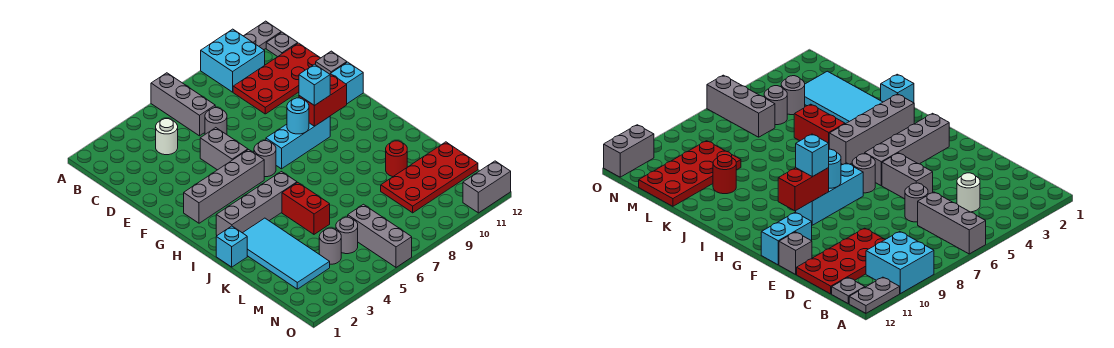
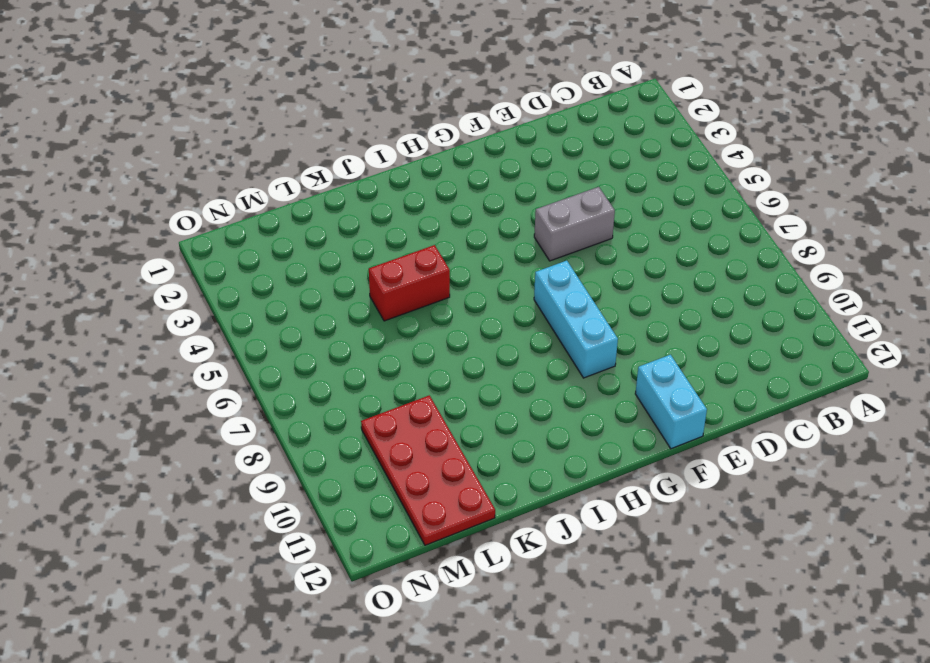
none -> grey 1x3 brick [151,73,215,136]
none -> cyan 2x2 brick [201,29,265,92]
none -> grey 1x2 plate [244,21,281,50]

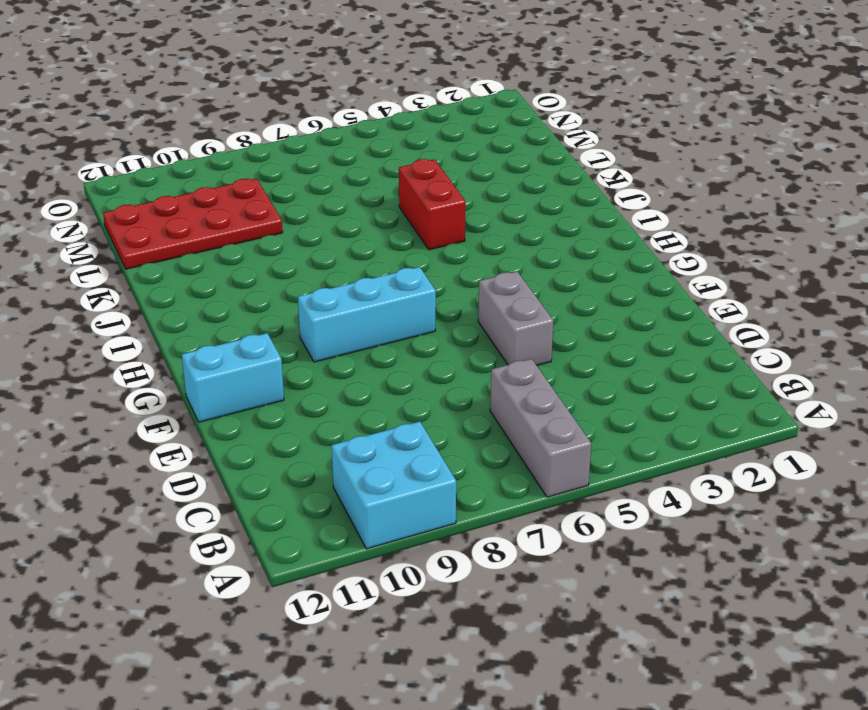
none -> grey 1x2 plate [244,21,281,50]
none -> grey 1x1 plate [266,32,298,57]
none -> white 1x1 round brick [156,119,178,155]

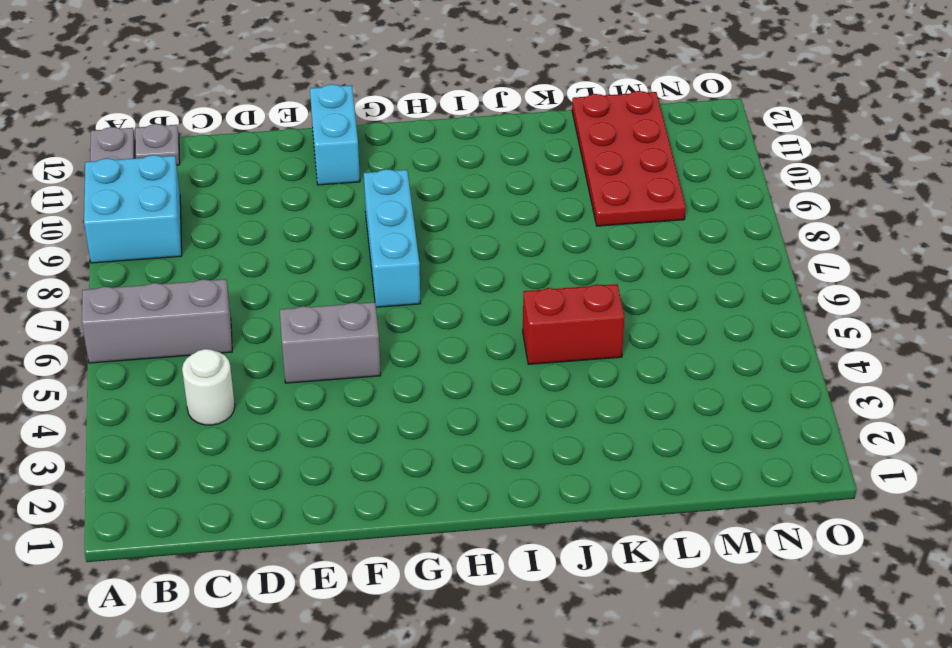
none -> red 2x4 plate [233,43,320,114]
none -> grey 1x1 round brick [205,108,227,135]
none -> grey 1x1 brick [316,51,347,74]

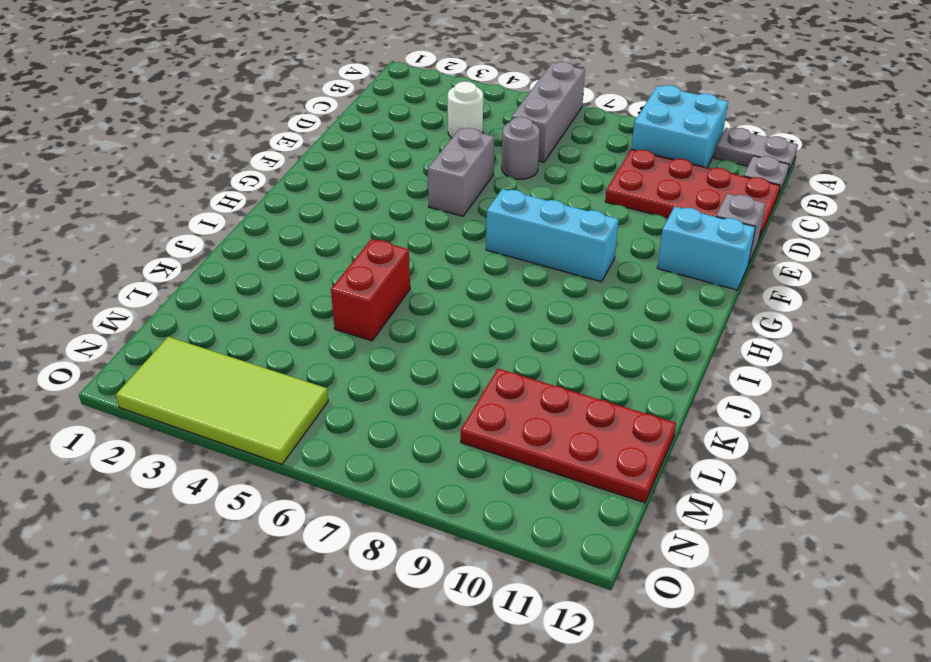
lime 2x4 tile [116,337,328,464] -> none
none -> grey 1x4 brick [184,150,264,223]
none -> grey 1x1 round brick [254,141,276,177]
none -> grey 1x4 brick [216,172,297,235]

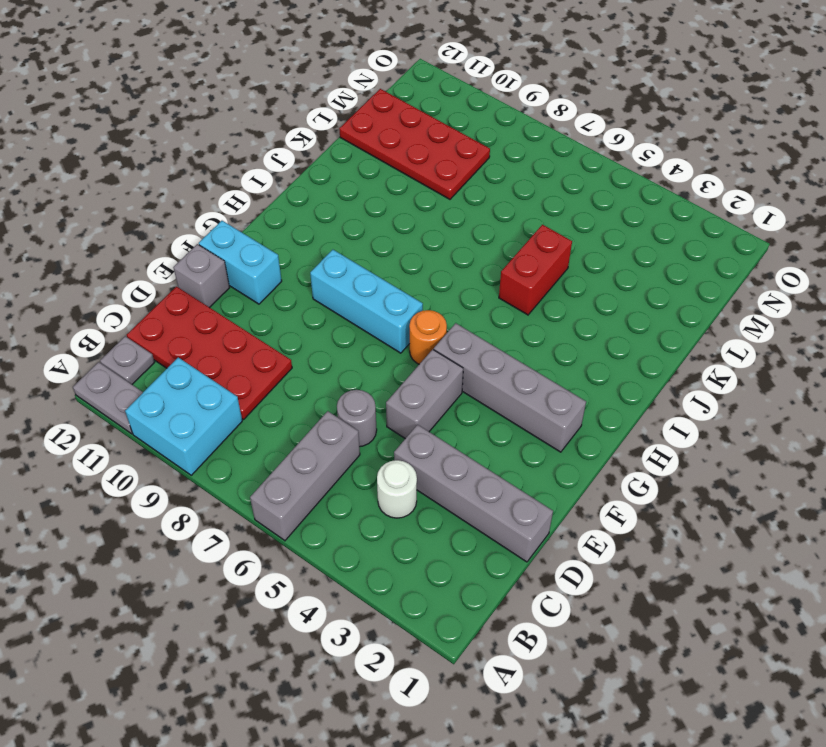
grey 1x4 brick [394,425,553,562] -> grey 1x4 brick moved to [216,172,297,235]
orange 1x1 round brick [409,310,447,364] -> grey 1x1 round brick [254,141,276,177]
none -> cyan 1x1 brick [216,226,247,267]
none -> cyan 2x4 tile [243,218,330,289]
none -> red 1x1 round brick [386,141,407,177]

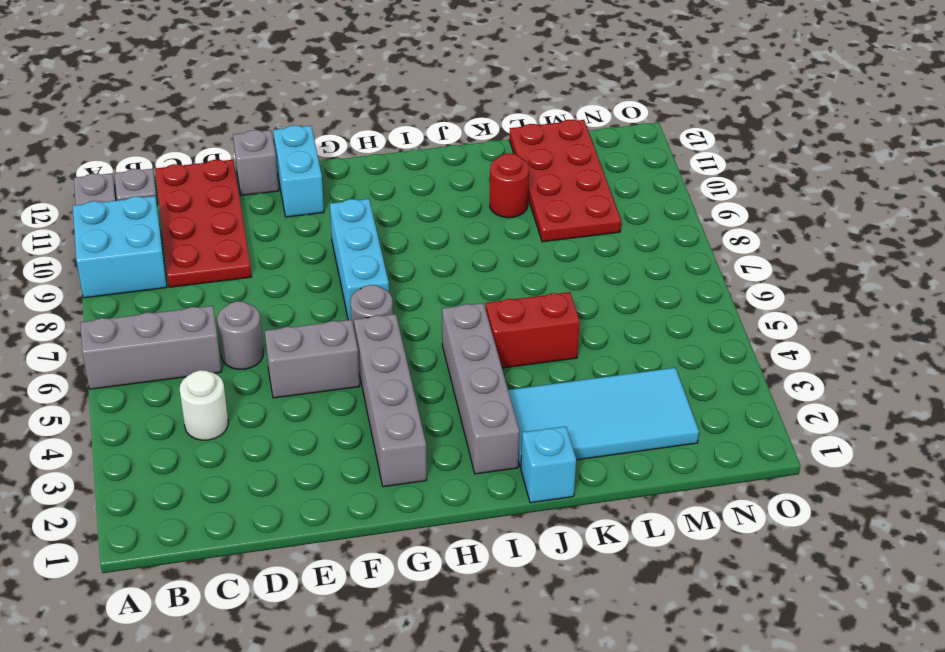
none -> grey 1x1 round brick [319,228,341,264]
none -> grey 1x1 round brick [336,217,358,254]
none -> grey 1x3 brick [348,204,412,267]

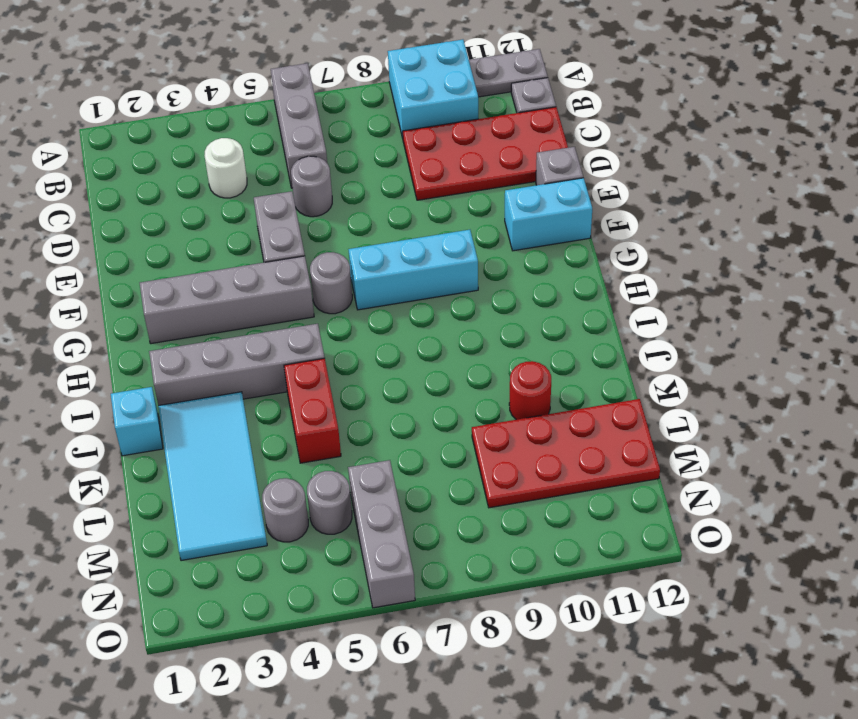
none -> grey 1x2 brick [463,161,511,213]
none -> cyan 1x1 round brick [287,98,309,134]
none -> red 1x2 brick [299,74,347,126]

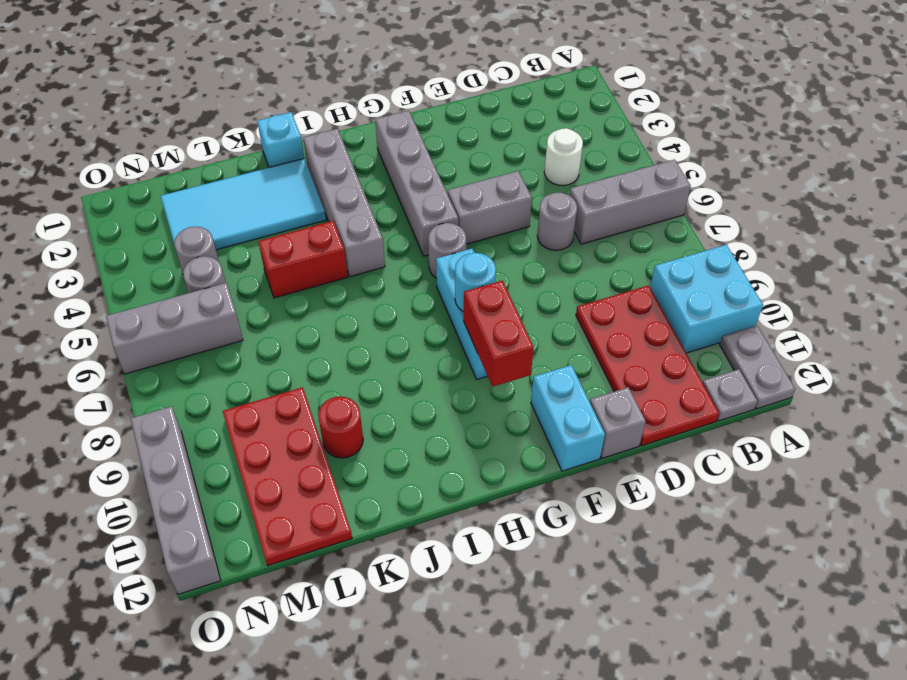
grey 1x4 brick [131,406,221,594] -> grey 1x2 brick [463,161,511,213]
none -> cyan 1x1 brick [299,64,330,106]

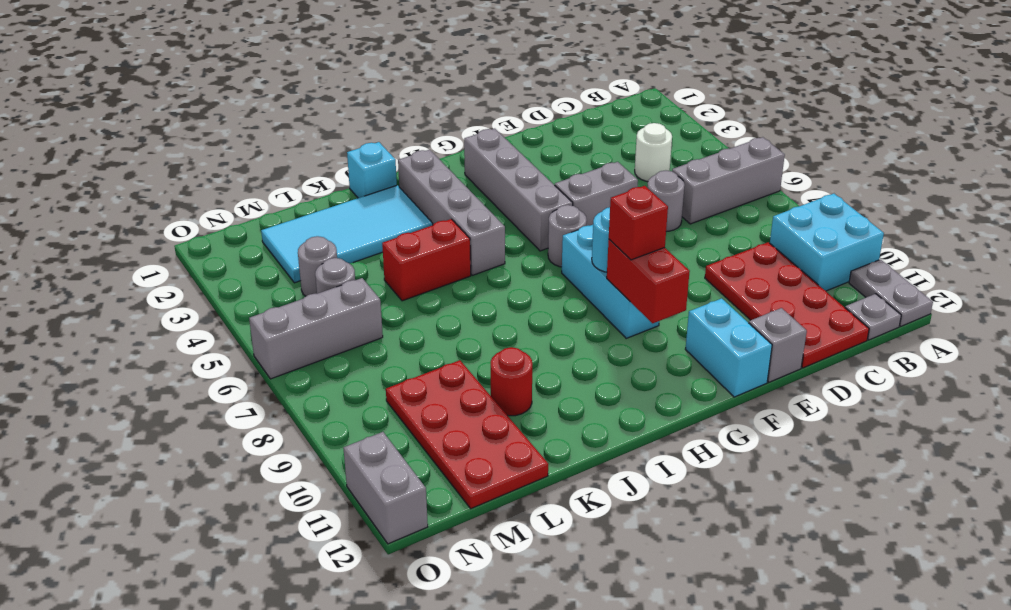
red 1x1 brick [609,186,668,260] -> cyan 1x1 brick [299,64,330,106]

